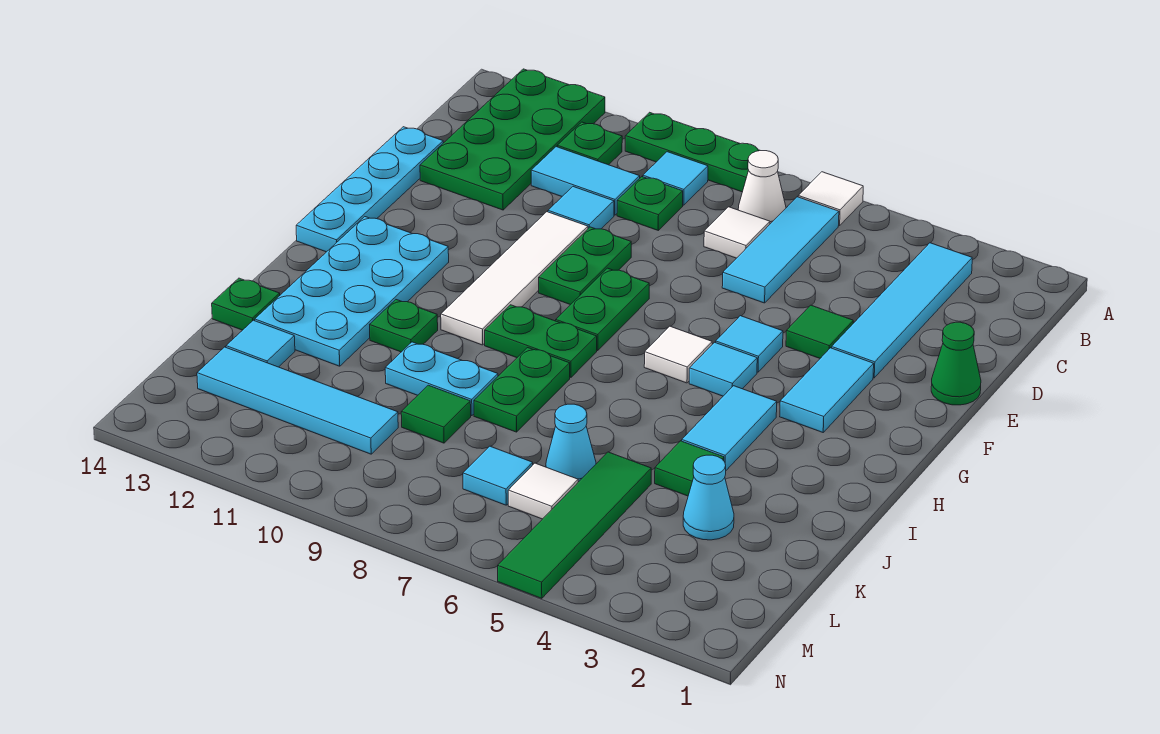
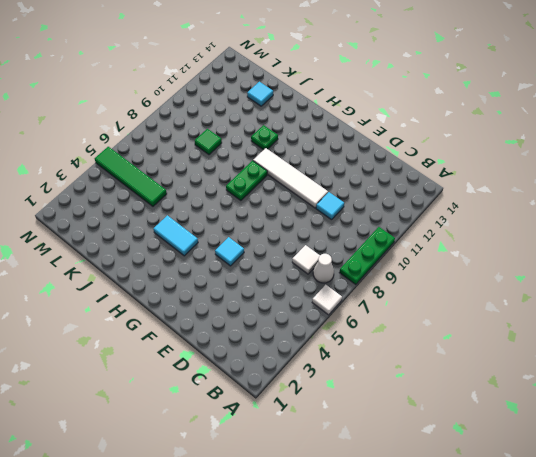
none -> green 2x4 plate [420,69,605,210]
none -> cyan 1x4 tile [832,243,972,378]
none -> cyan 1x3 tile [722,197,839,303]
none -> cyan 1x1 tile [643,152,708,205]

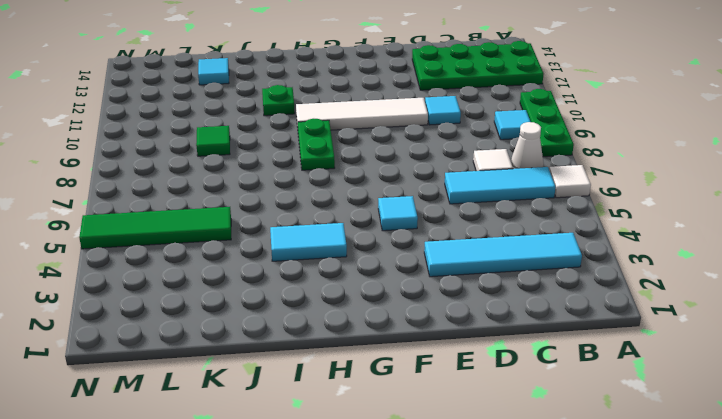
none -> green 1x1 plate [557,122,622,165]
none -> green 1x1 plate [617,177,683,230]
none -> cyan 1x2 tile [531,147,640,215]
none -> cyan 1x4 plate [296,127,443,252]

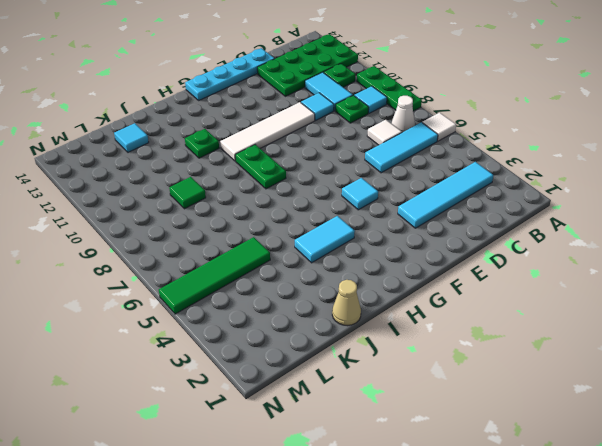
tan 1x1 cone [332,280,361,326] -> none
none -> green 1x1 cone [931,322,981,405]
none -> green 1x1 tile [786,305,853,358]
none -> green 1x2 plate [539,227,631,305]
none -> cyan 1x2 tile [780,348,874,432]

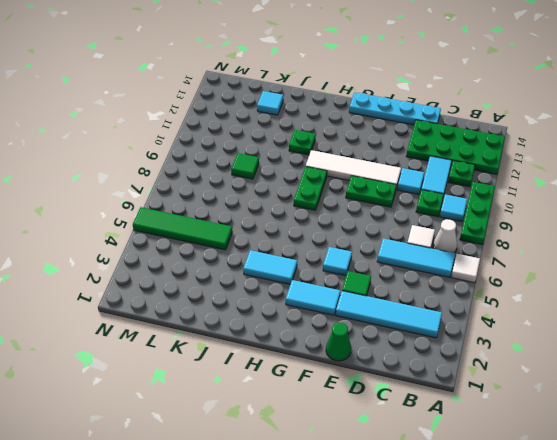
none -> green 1x2 plate [556,268,649,351]
none -> cyan 1x1 tile [689,342,757,396]
none -> white 1x1 tile [644,326,712,383]
none -> cyan 2x4 plate [255,217,449,366]

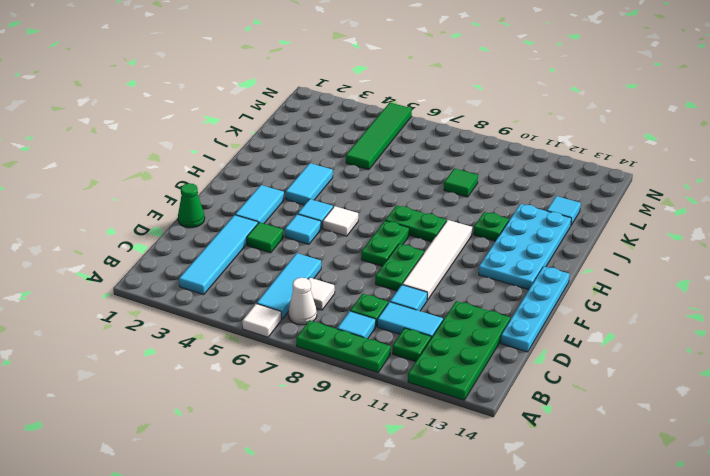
none -> green 1x2 plate [474,348,570,432]
none -> green 1x1 tile [655,441,724,496]
none -> cyan 1x2 plate [385,342,498,416]
none -> green 1x1 plate [212,278,280,330]

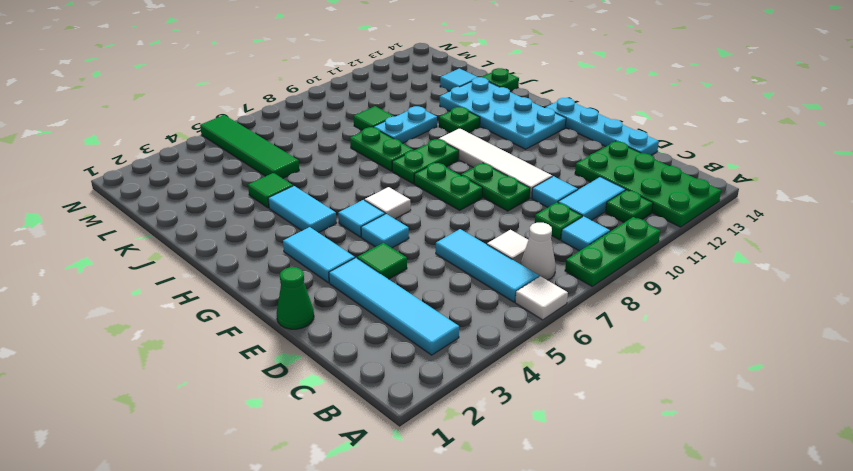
none -> cyan 1x1 cone [683,455,734,540]
none -> cyan 1x1 cone [546,404,596,482]
none -> white 1x1 tile [508,463,578,519]
none -> cyan 1x1 tile [463,446,533,505]

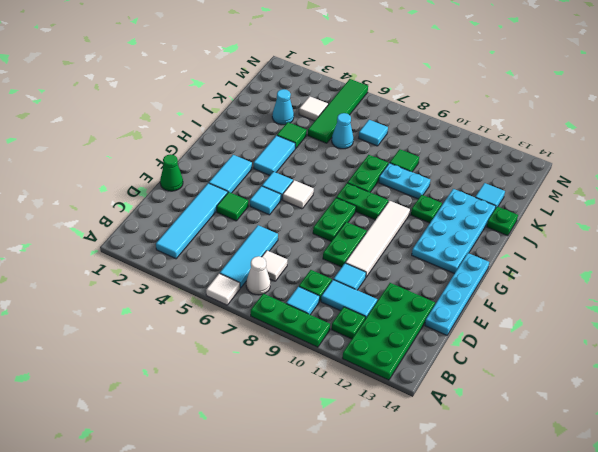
white 1x1 tile [299,96,328,121] -> white 1x1 tile moved to [508,463,578,519]
none -> cyan 1x4 tile [197,347,398,454]

